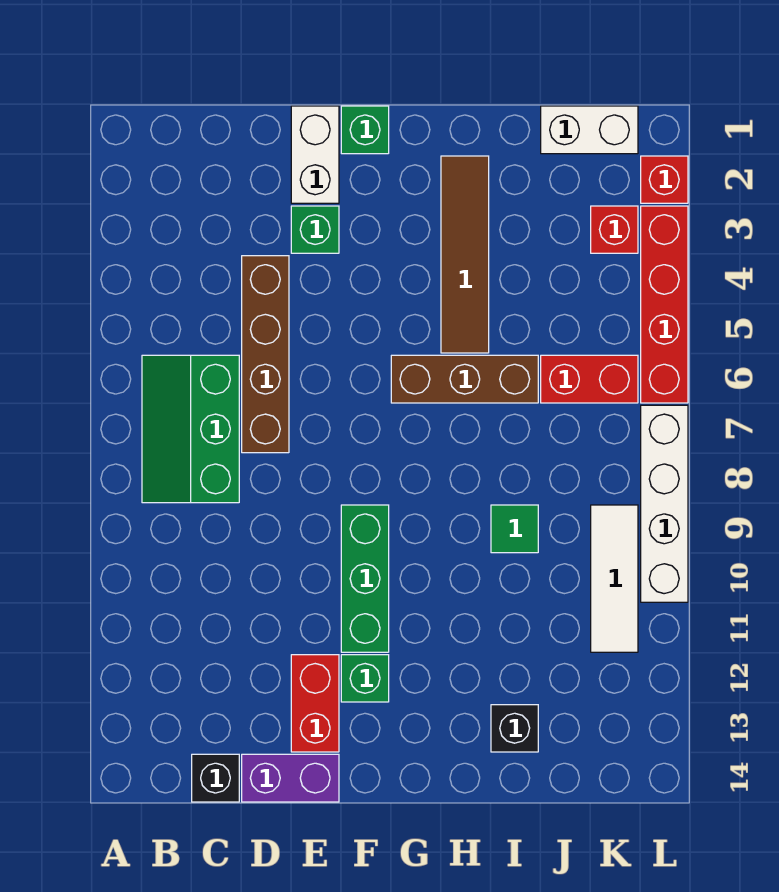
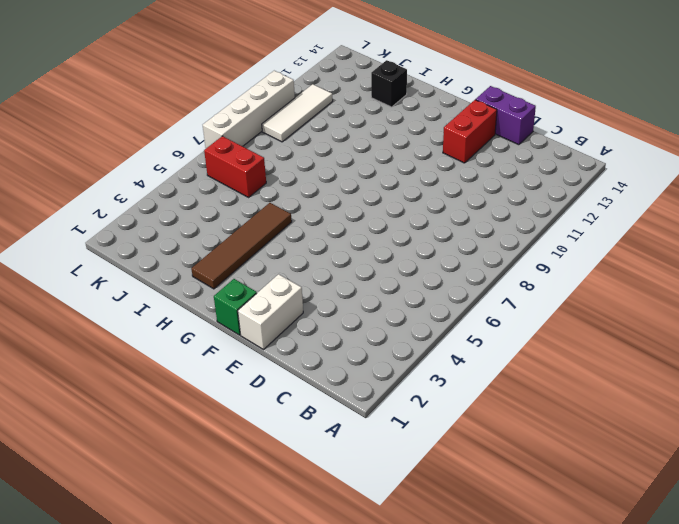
none -> green 2x3 slope [142,355,239,503]
none -> black 1x1 brick [192,754,239,802]
none -> brown 1x4 brick [242,256,289,453]

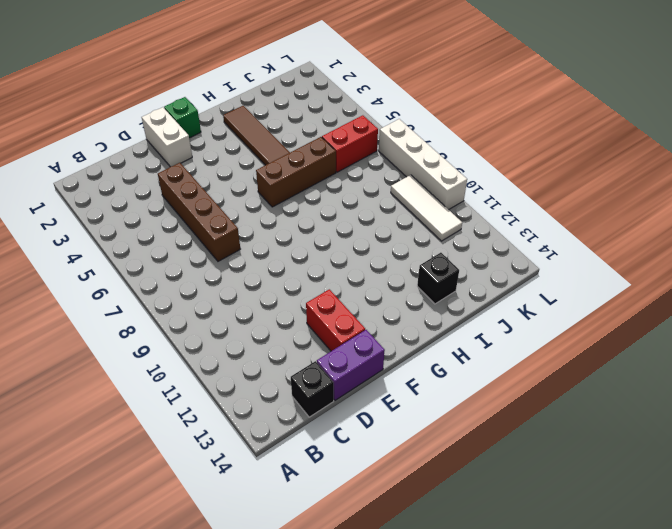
none -> green 2x3 slope [142,355,239,503]
none -> green 1x1 brick [291,206,339,253]
none -> green 1x3 brick [341,505,389,652]

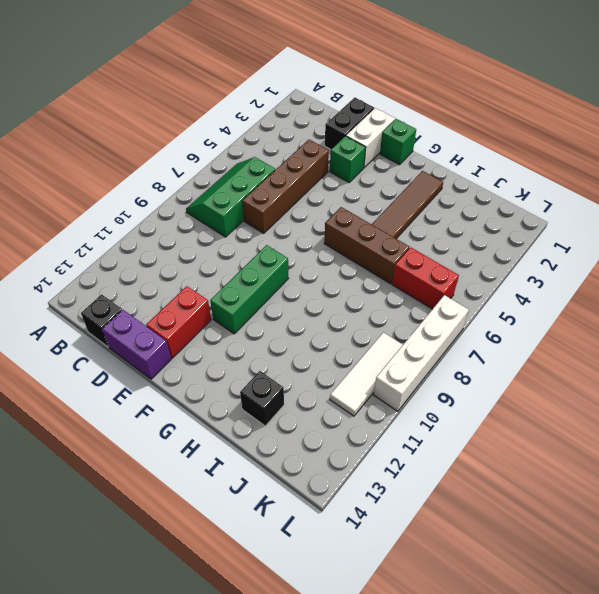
black 1x2 brick [325,97,374,149] -> none
none -> green 1x1 brick [341,655,389,702]
none -> green 1x1 tile [491,505,538,553]
none -> white 1x2 brick [541,106,638,154]

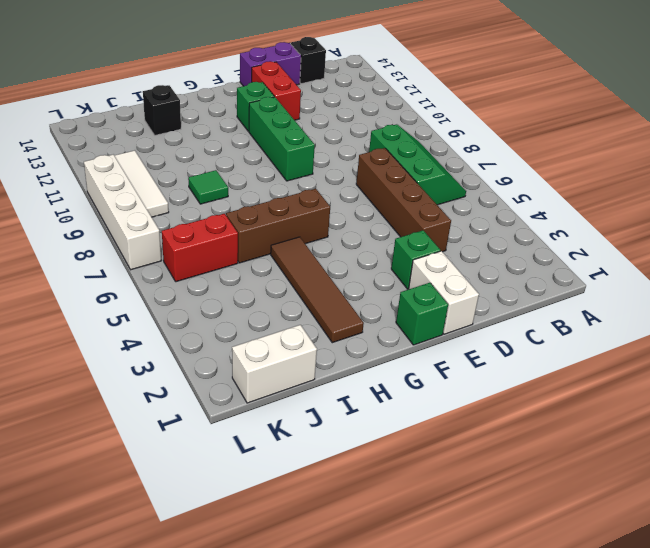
none -> red 1x1 brick [591,206,638,253]
none -> red 1x1 brick [641,156,688,203]
none -> red 1x4 brick [641,206,688,403]

